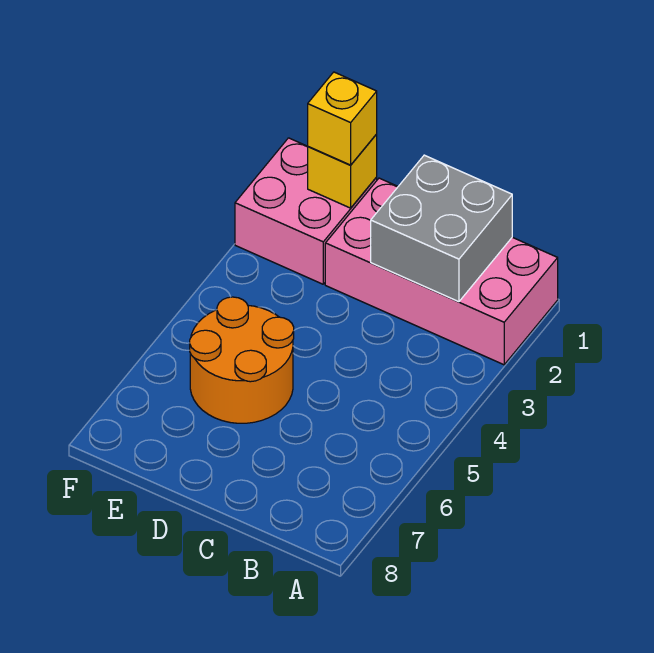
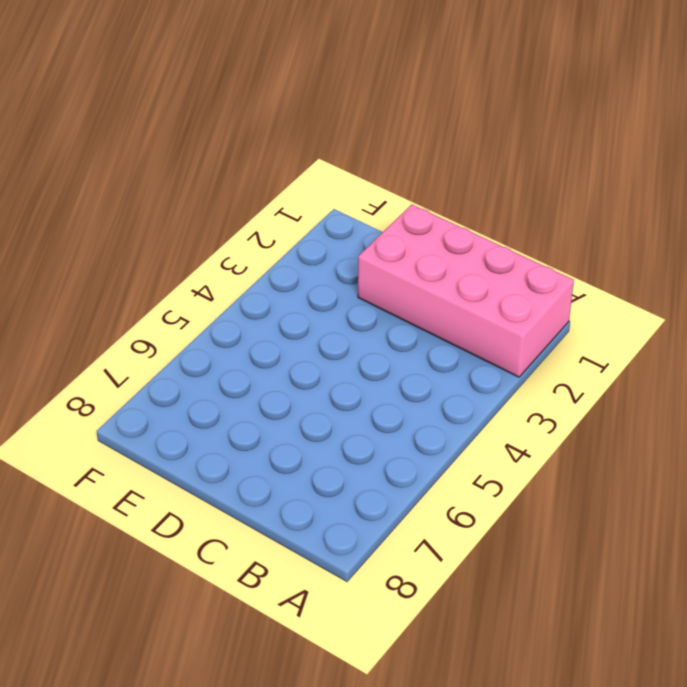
none -> orange 2x2 round brick [190,297,294,423]
none -> pink 2x2 brick [235,138,377,284]

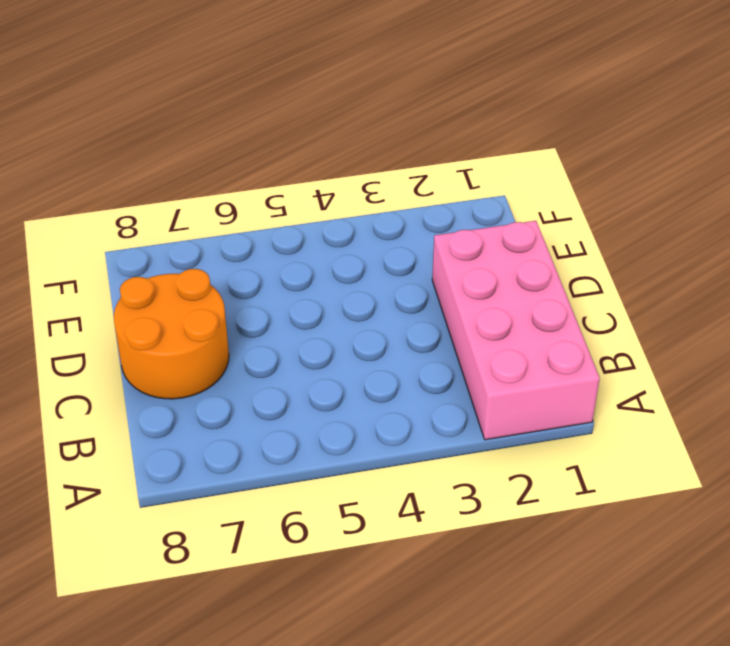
orange 2x2 round brick [114,269,229,399] -> orange 2x2 round brick moved to [190,297,294,423]
none -> pink 2x2 brick [235,138,377,284]
none -> grey 2x2 brick [371,155,512,302]

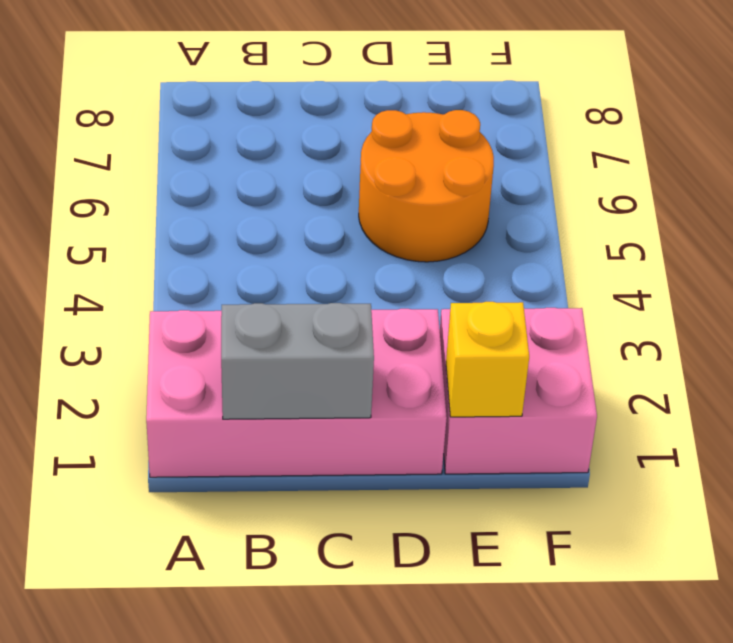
grey 1x2 brick [221,303,374,419] -> grey 2x2 brick [371,155,512,302]
none -> yellow 1x1 brick [308,72,377,165]

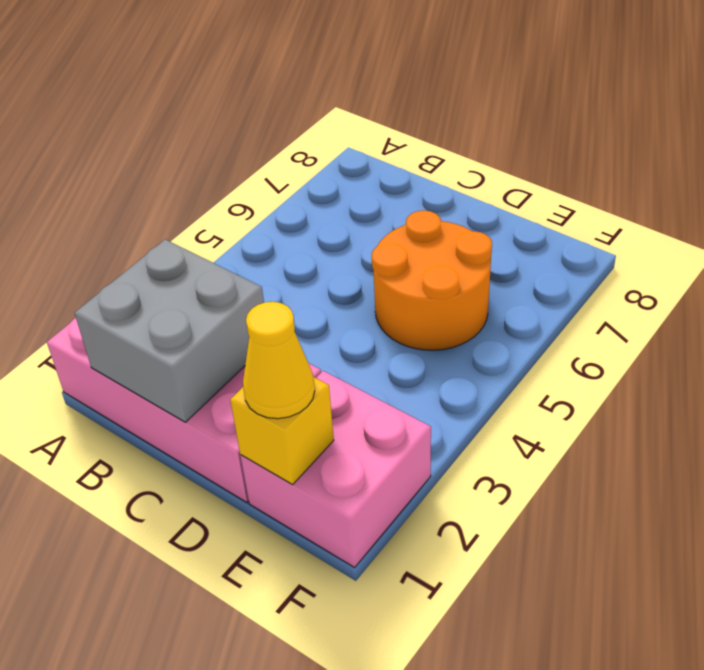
yellow 1x1 cone [243,302,315,419] -> yellow 1x1 brick [308,72,377,165]

